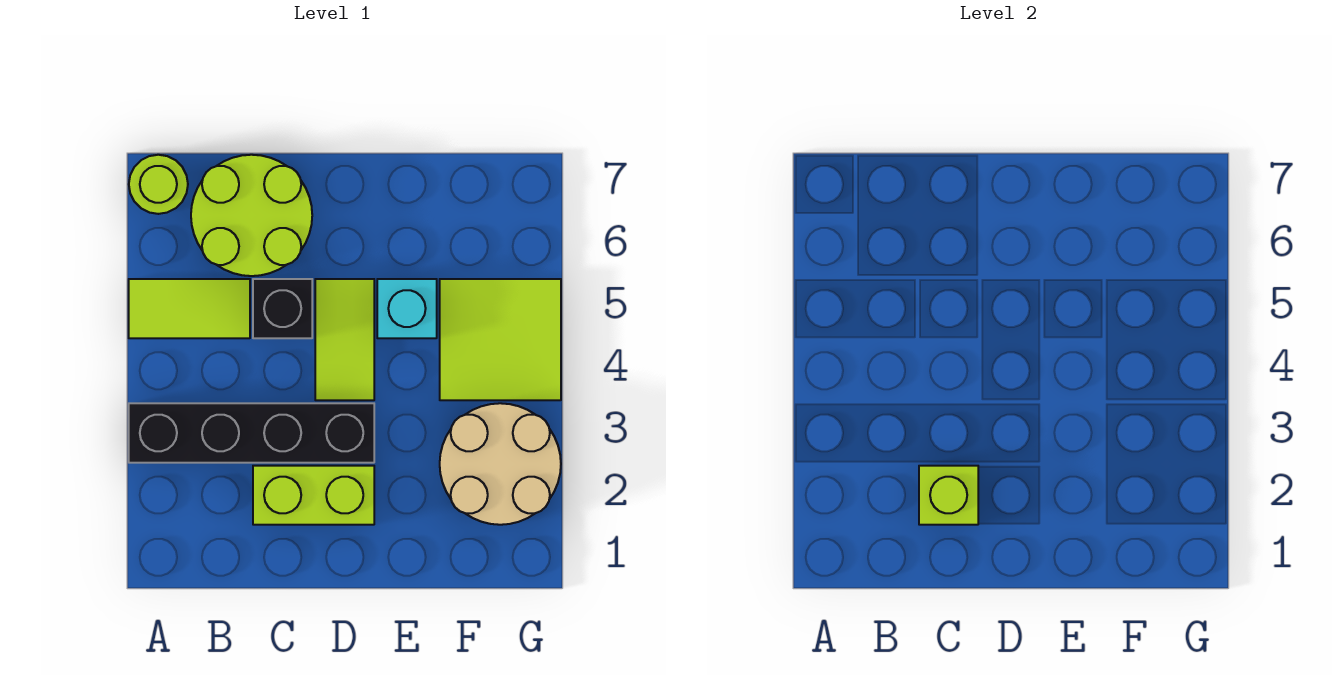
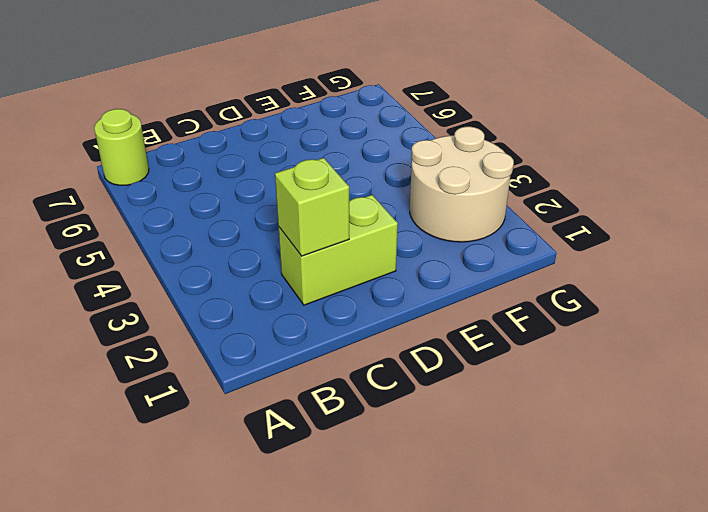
none -> black 1x4 brick [129,403,374,463]
none -> lime 1x2 tile [129,279,250,338]

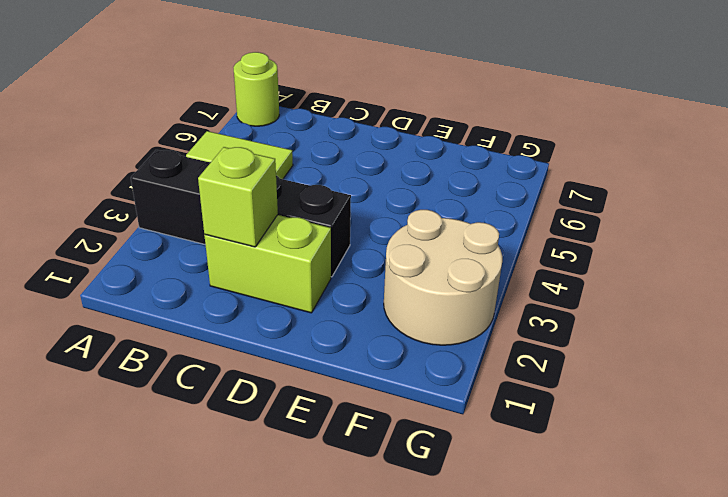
none -> lime 2x2 round brick [191,155,312,276]
none -> black 1x1 brick [253,279,312,338]

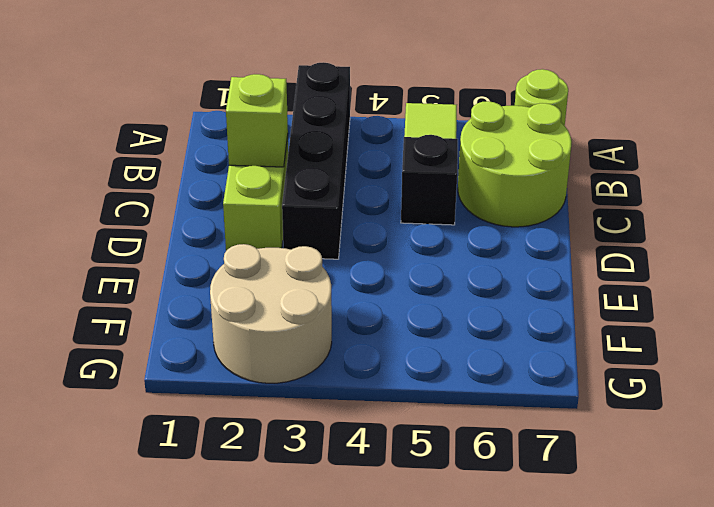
none -> lime 1x2 tile [315,279,374,400]
none -> cyan 1x1 brick [377,279,437,338]

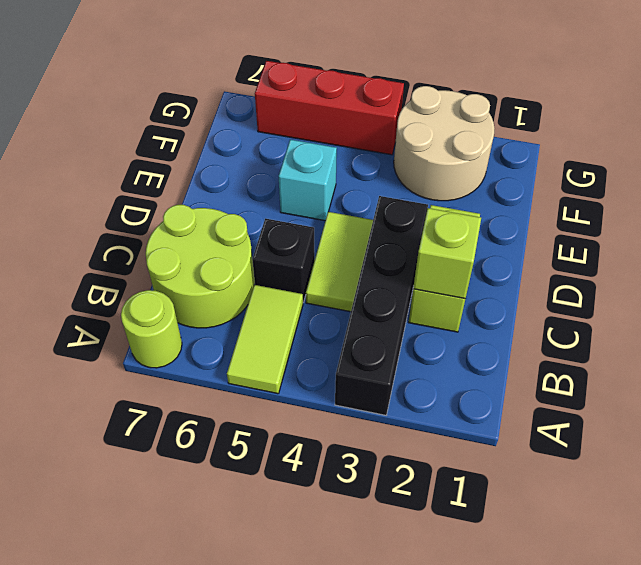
lime 1x2 tile [306,212,373,312] -> lime 1x2 tile turned to [315,279,374,400]
red 1x3 brick [255,61,404,155] -> lime 2x2 tile [440,279,561,400]

